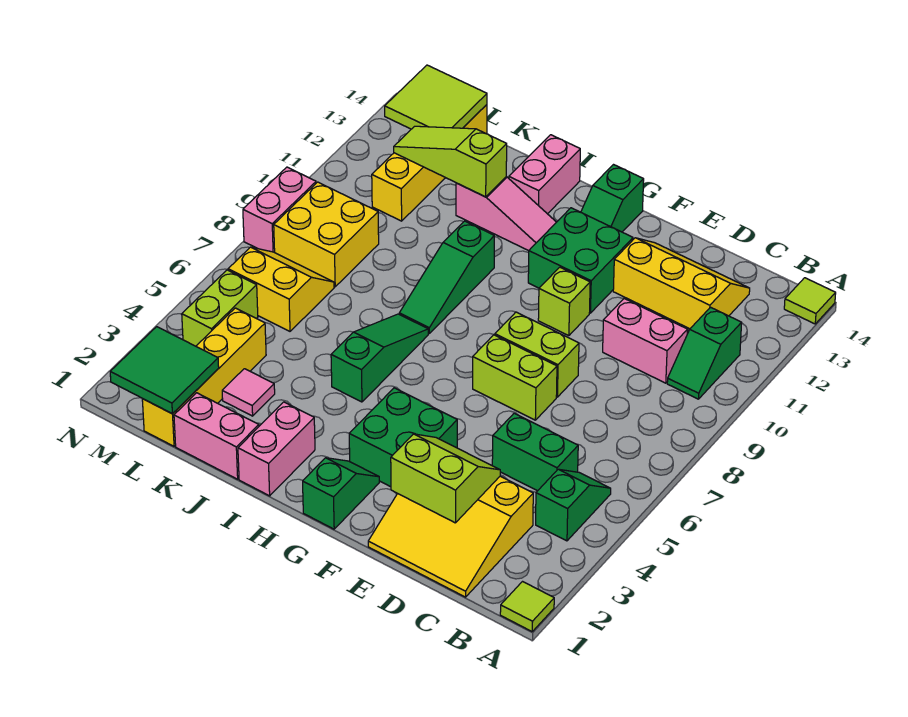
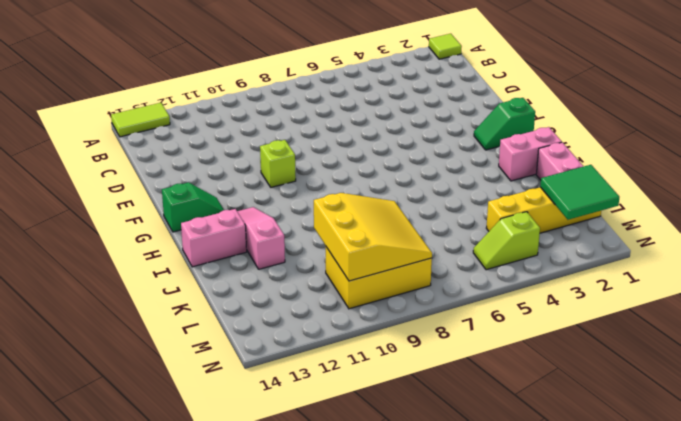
lime 1x2 tile [111,103,170,137] -> lime 1x1 tile [784,278,836,324]
yellow 3x3 slope [314,193,432,281] -> yellow 3x3 slope moved to [368,476,533,597]
yellow 2x3 brick [326,247,432,309] -> yellow 2x2 brick [274,182,379,287]
lime 1x2 slope [473,212,540,270] -> lime 1x2 brick [182,270,258,346]
none -> green 1x2 slope [536,469,611,541]
none -> green 1x2 slope [667,307,742,399]
none -> green 1x2 brick [492,413,578,491]
none -> pink 1x2 brick [603,299,688,383]

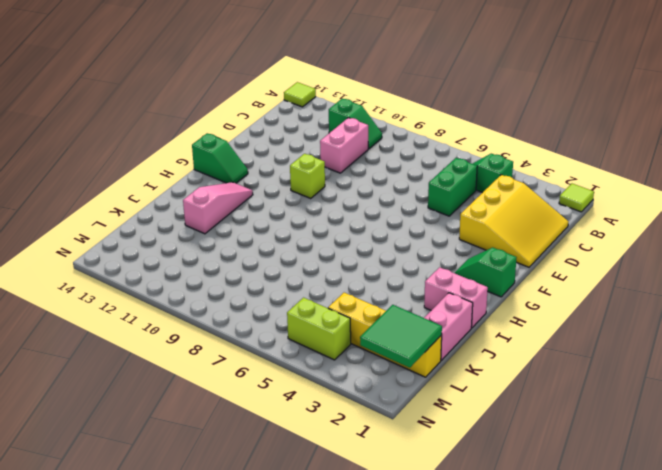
none -> yellow 2x3 slope [613,238,750,329]
none -> lime 1x2 brick [473,335,557,420]
none -> lime 1x2 brick [495,312,579,397]
none -> green 2x2 brick [349,388,457,487]

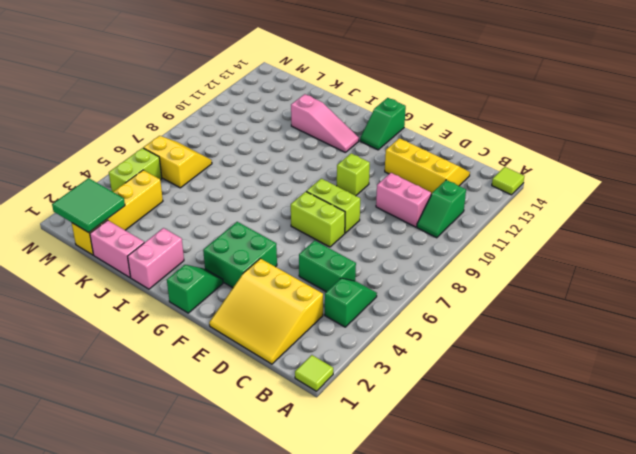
none -> green 2x2 brick [528,208,633,313]
none -> green 1x3 slope [331,314,428,402]
none -> green 1x3 slope [399,221,494,333]
none -> pink 1x2 brick [509,135,580,214]

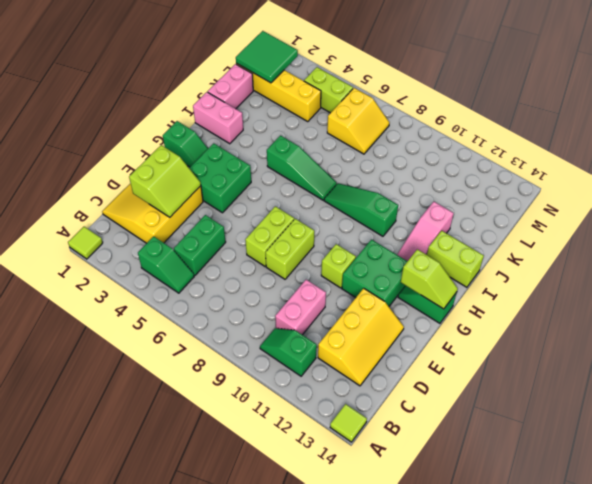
lime 1x2 slope [401,249,458,309] -> none
lime 1x2 brick [427,231,484,287] -> pink 1x2 brick [509,135,580,214]
none -> pink 1x1 tile [222,369,275,416]
none -> yellow 2x2 brick [274,182,379,287]
none -> yellow 1x4 brick [372,105,487,221]
none -> pink 1x2 brick [243,167,316,252]

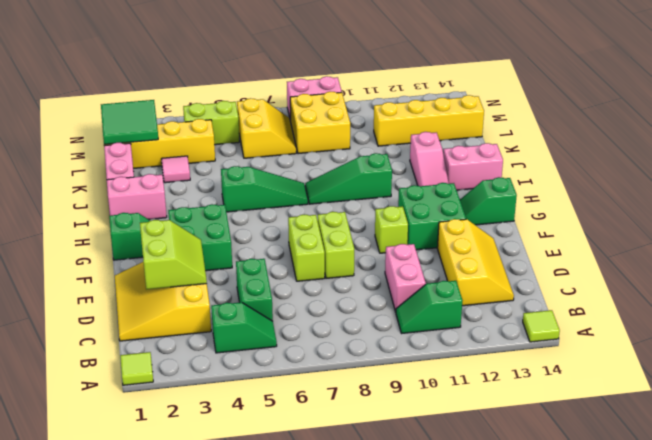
none -> lime 1x3 slope [394,126,507,197]
none -> lime 2x2 tile [385,65,487,129]

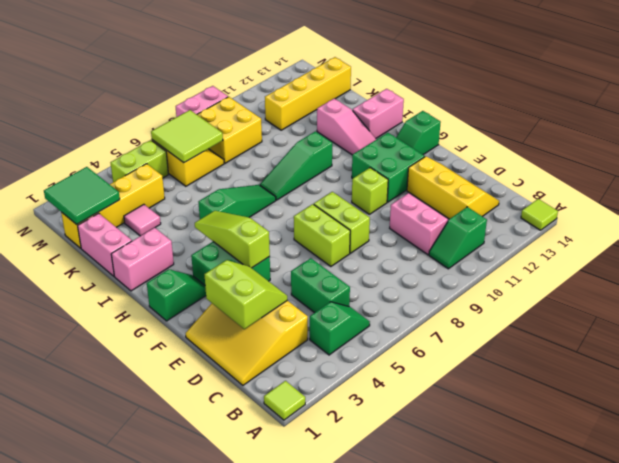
lime 1x3 slope [195,211,270,268] -> lime 1x3 slope moved to [394,126,507,197]
lime 2x2 tile [151,110,223,163] -> lime 2x2 tile moved to [385,65,487,129]

